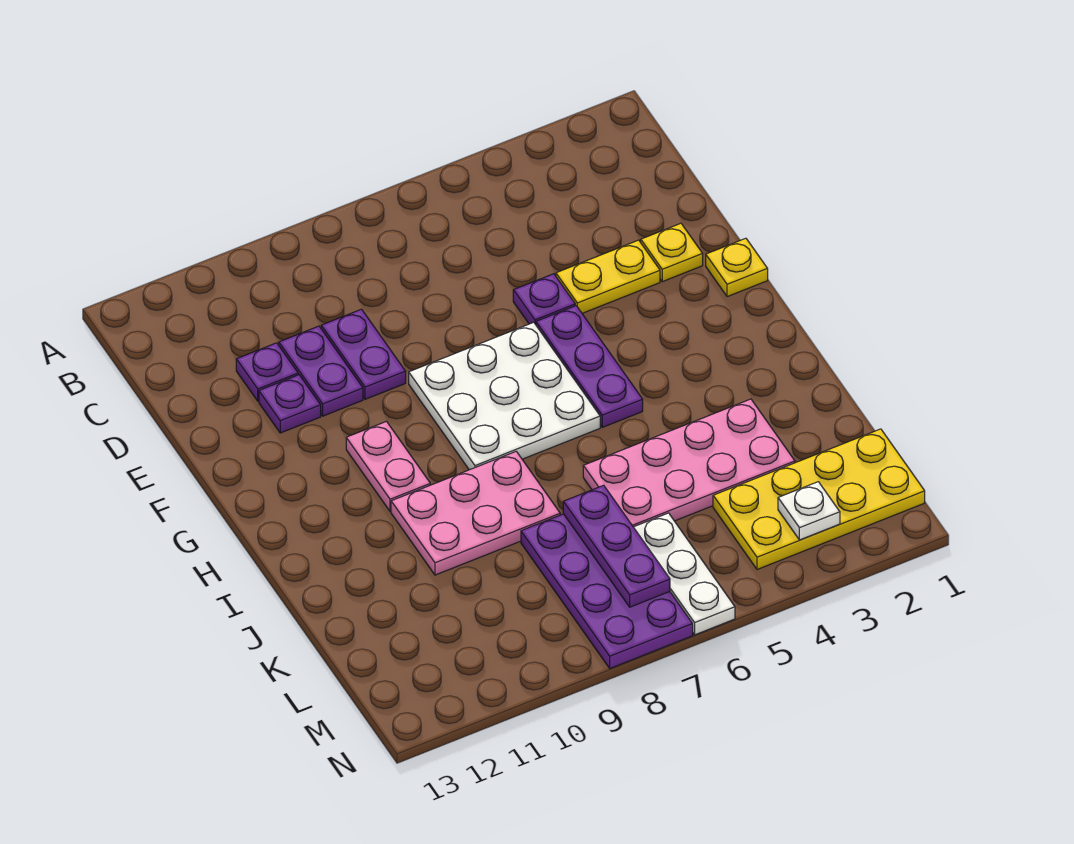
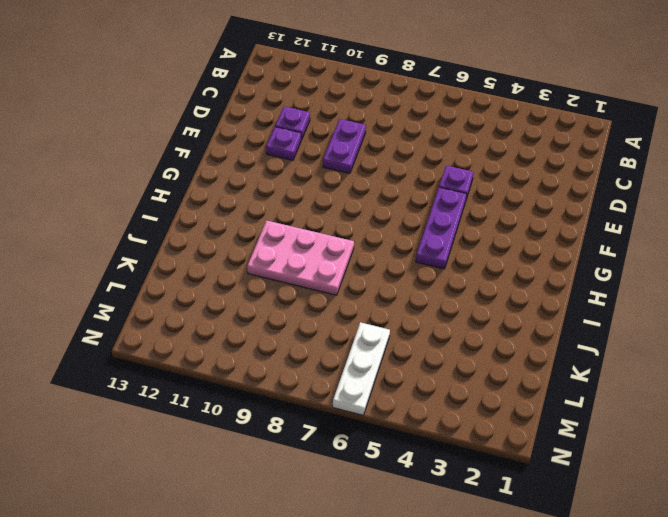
none -> purple 1x2 plate [279,326,363,416]
none -> yellow 1x1 plate [641,223,703,282]
none -> yellow 1x2 plate [556,240,660,313]

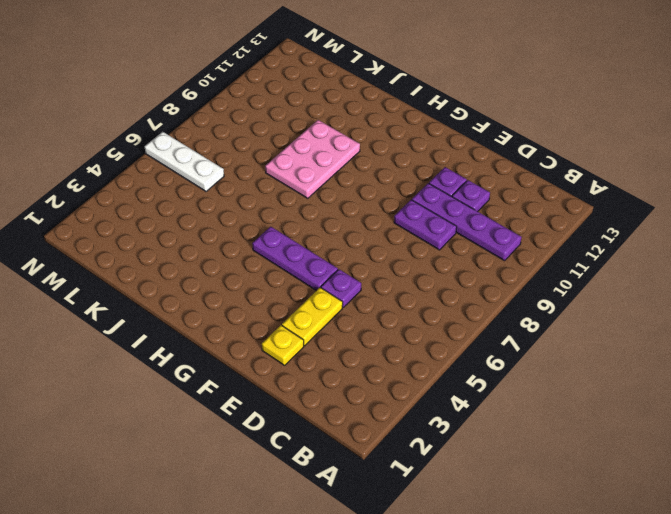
purple 1x4 plate [412,183,522,261] -> purple 1x2 plate [279,326,363,416]
none -> yellow 1x1 plate [706,238,768,297]
none -> white 3x3 plate [409,322,600,470]
none -> pink 1x2 plate [346,421,430,512]

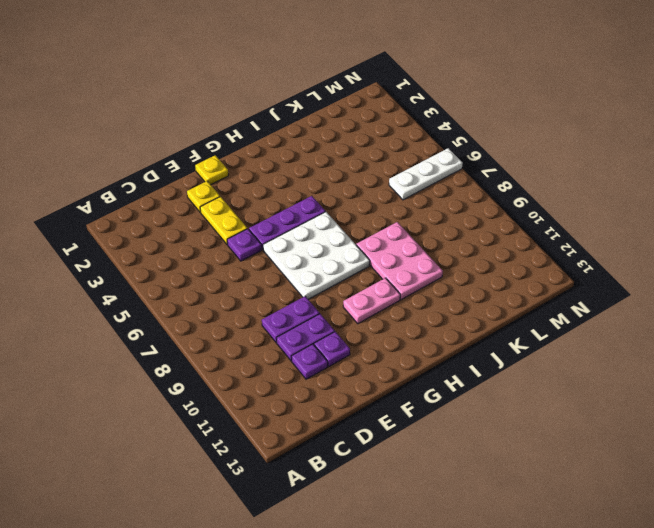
none -> pink 2x4 plate [583,399,795,527]
none -> purple 2x4 plate [521,514,693,668]
none -> yellow 2x4 plate [713,429,925,570]

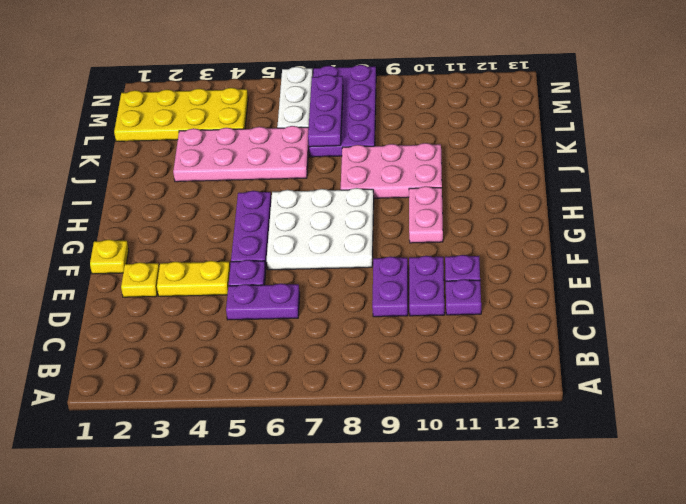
purple 1x2 plate [226,283,300,320] -> none
none -> white 1x1 plate [778,482,840,540]

